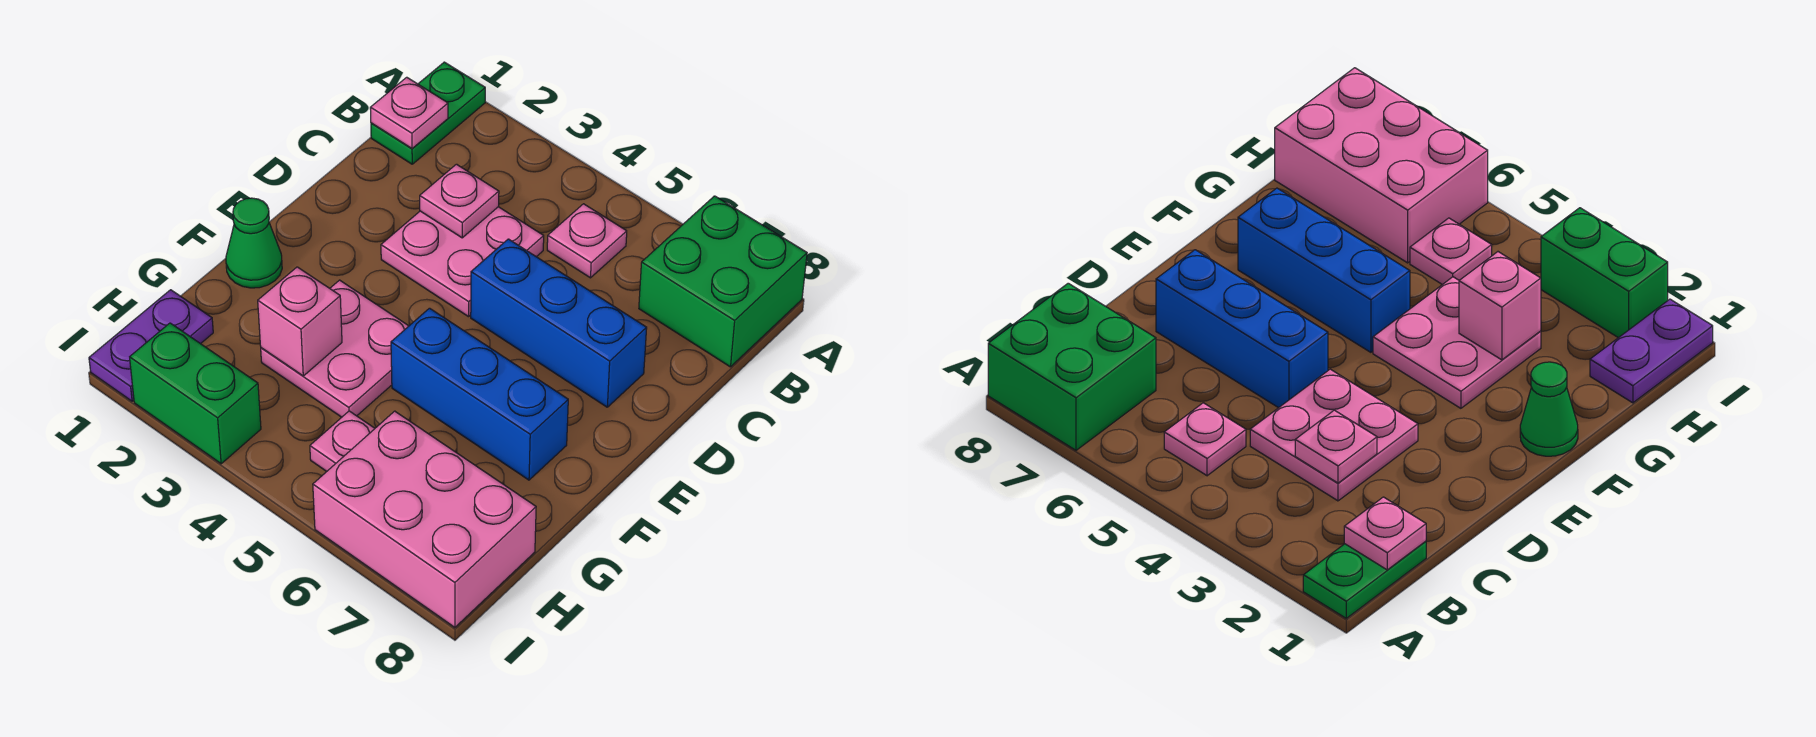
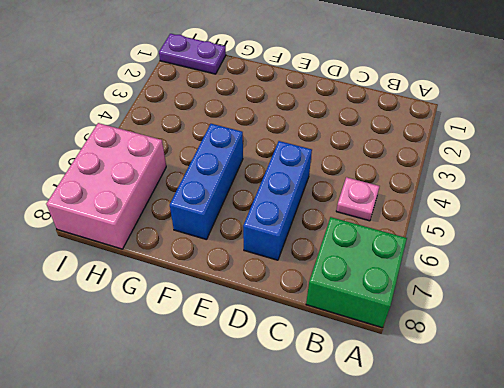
none -> green 1x2 plate [371,62,485,164]
none -> pink 2x2 plate [381,207,544,317]
none -> green 1x1 cone [226,198,282,288]

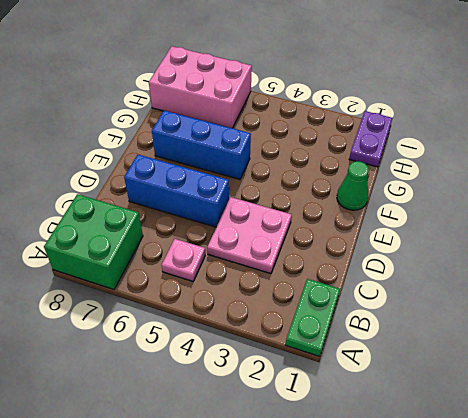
none -> pink 2x2 plate [261,280,408,417]
none -> pink 1x1 plate [310,411,375,472]
none -> green 1x2 brick [130,323,261,464]

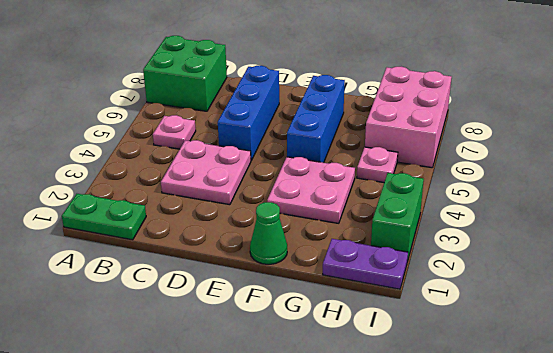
none -> pink 1x1 plate [370,77,448,148]
none -> pink 1x1 plate [420,164,499,238]
none -> pink 1x1 brick [258,267,342,376]

